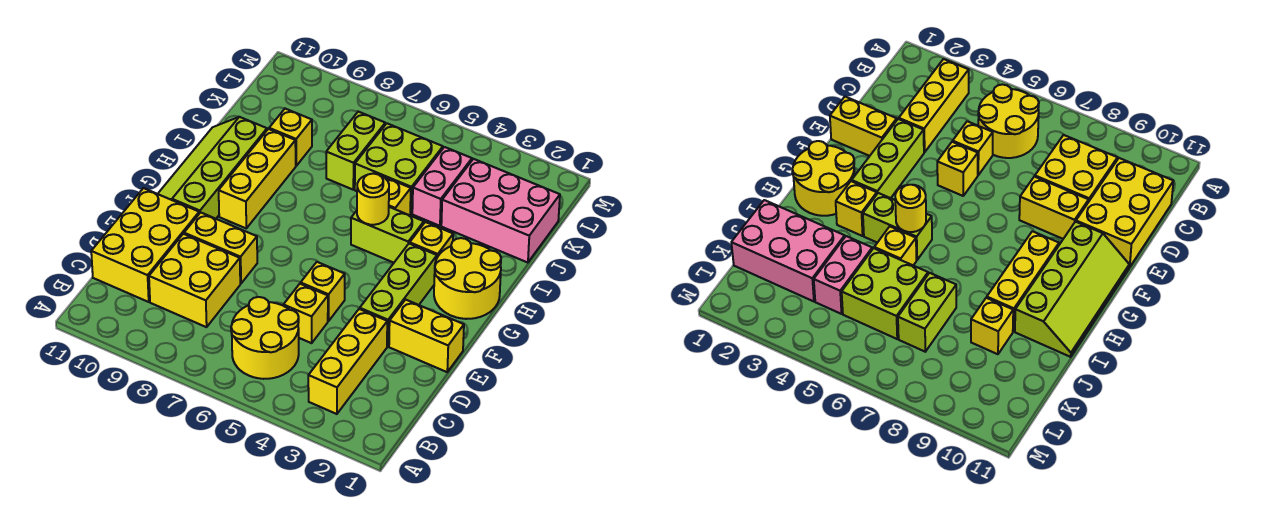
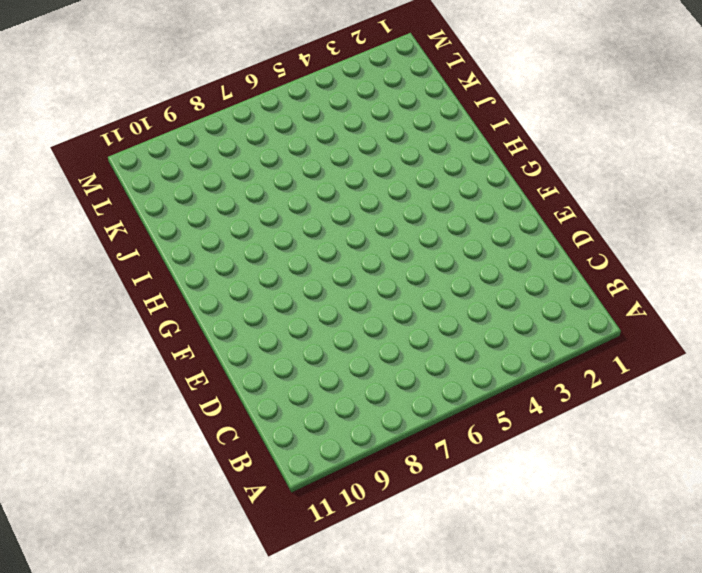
none -> yellow 1x3 brick [308,309,387,414]
none -> yellow 2x2 round brick [231,297,299,379]
none -> yellow 2x2 brick [149,234,240,327]

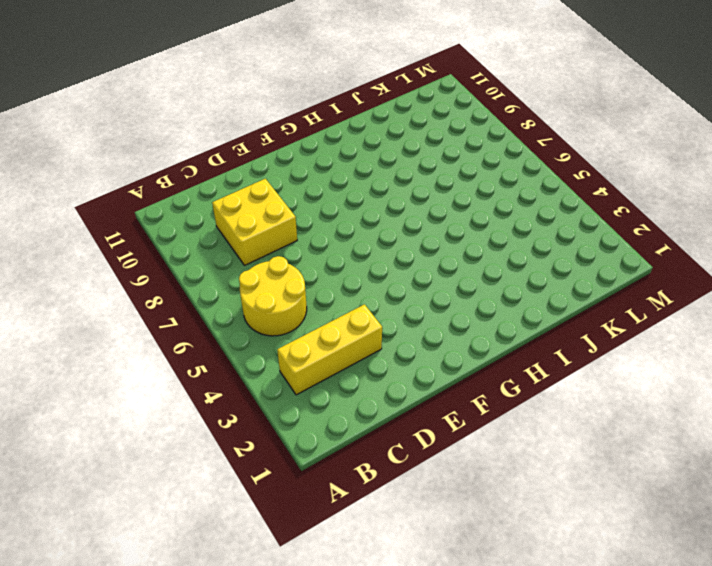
none -> yellow 2x3 brick [91,188,199,302]
none -> yellow 1x1 brick [283,284,328,343]
none -> yellow 1x2 brick [389,300,464,372]

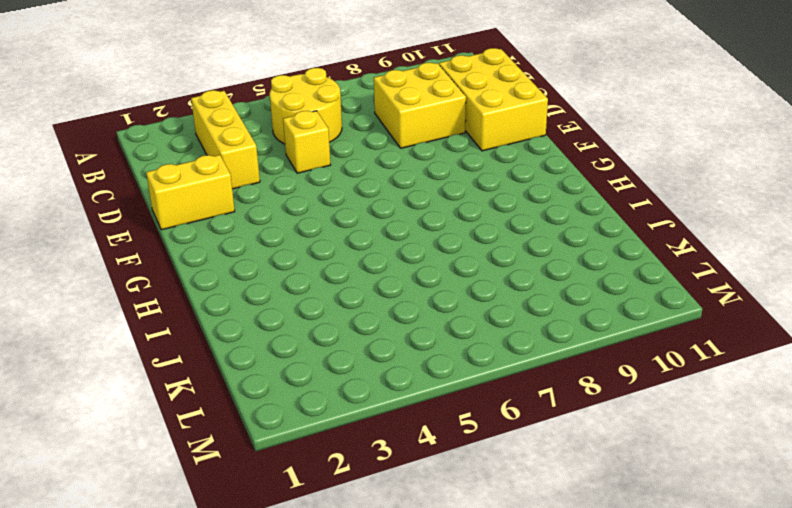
none -> lime 1x3 brick [360,243,437,347]
none -> yellow 1x1 brick [301,262,345,321]
none -> yellow 1x2 brick [184,212,257,283]

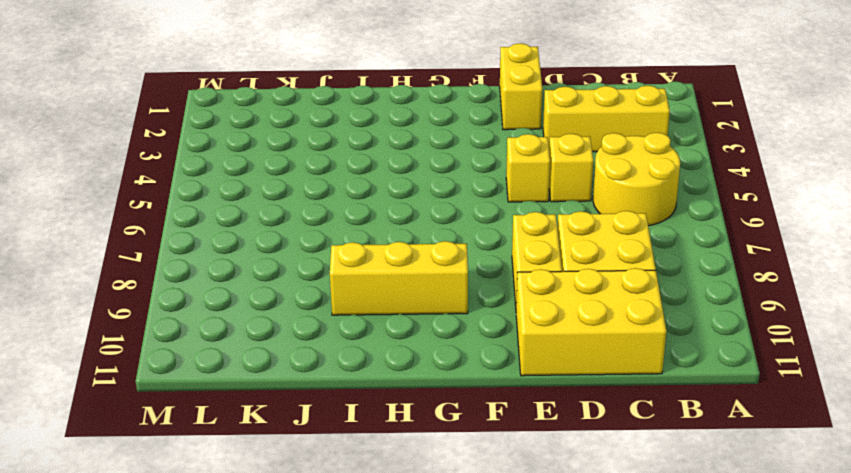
none -> lime 1x3 brick [360,243,437,347]
none -> lime 2x4 slope [158,117,267,219]
none -> yellow 2x2 round brick [434,238,501,319]

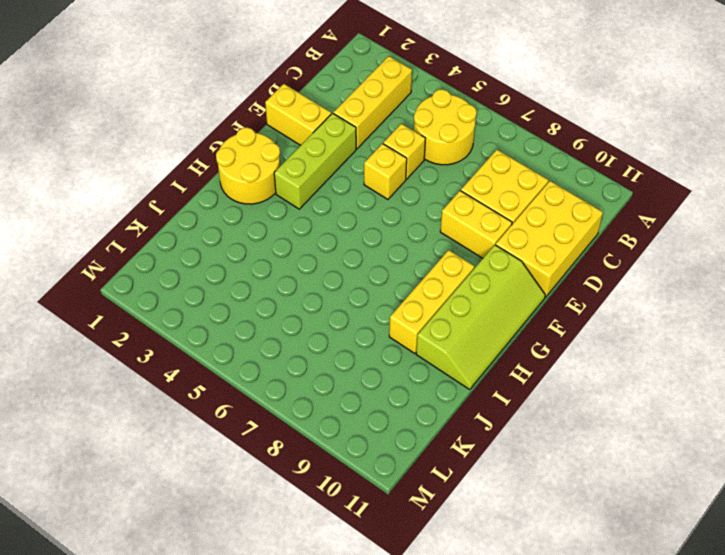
none -> yellow 1x1 brick [410,222,453,257]
none -> lime 1x2 brick [351,207,424,263]
none -> yellow 1x1 brick [384,177,411,215]

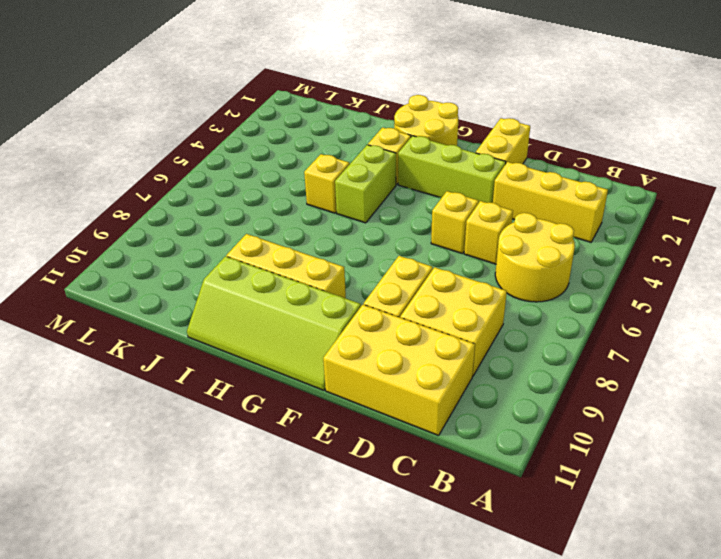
none -> pink 2x3 brick [441,159,560,263]
none -> pink 1x2 brick [412,147,472,226]
none -> lime 2x2 brick [355,123,443,214]

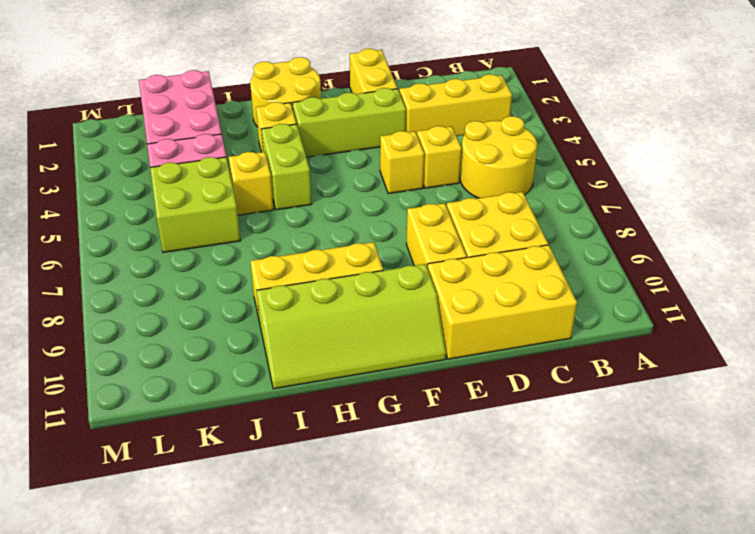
none -> lime 1x2 brick [326,112,385,190]
none -> yellow 1x1 brick [269,109,312,166]
none -> yellow 1x1 round brick [357,174,389,225]

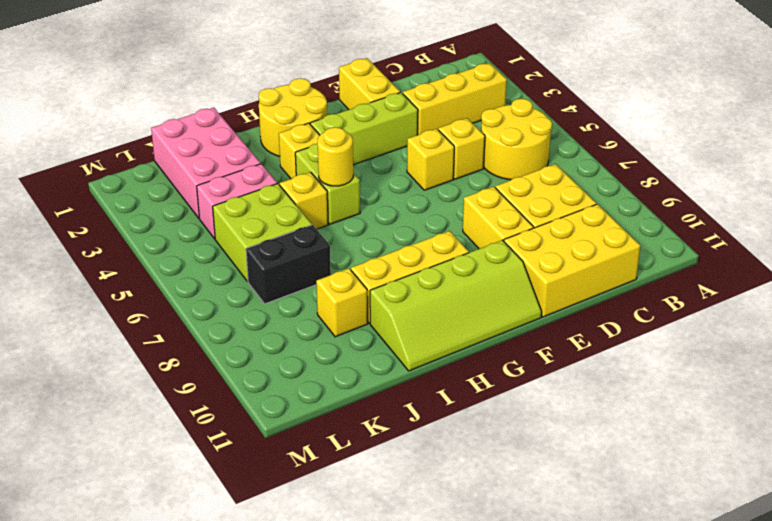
black 1x2 brick [246,225,331,304] -> lime 1x2 brick [326,112,385,190]

